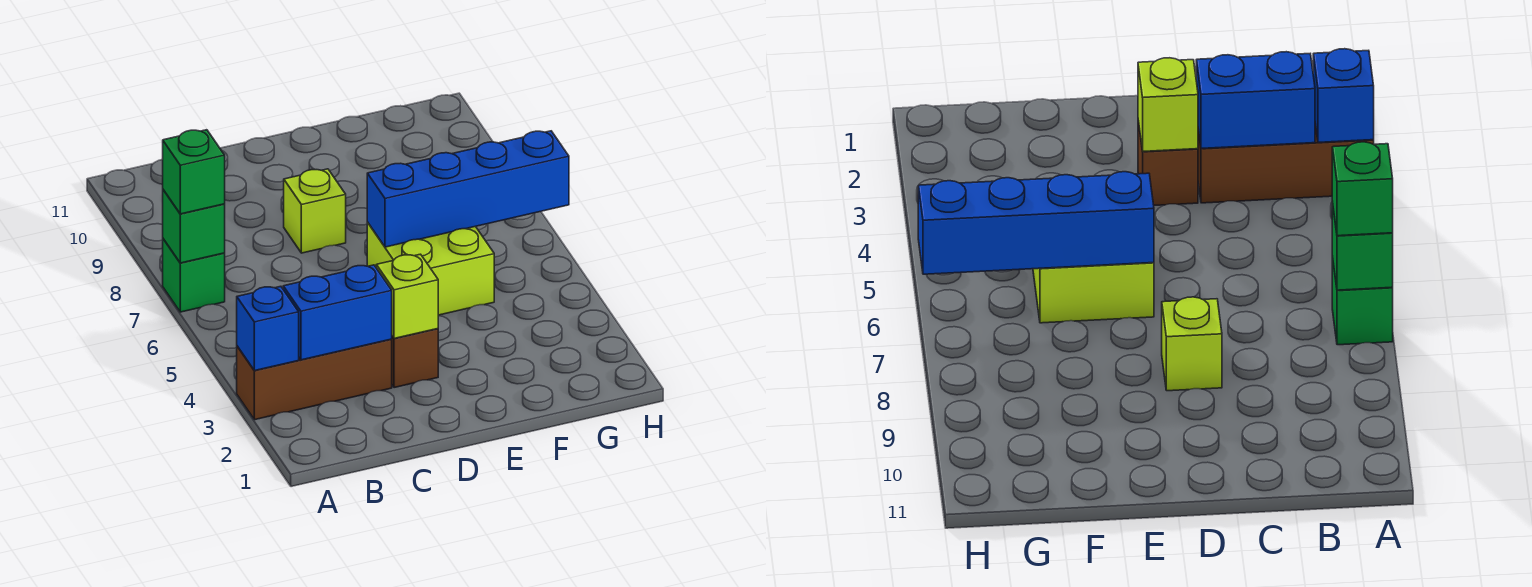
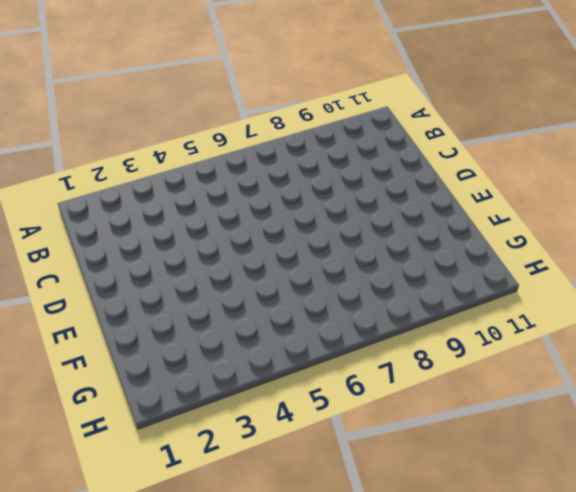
none -> brown 1x3 brick [237,339,392,420]
none -> green 1x1 brick [163,239,225,312]

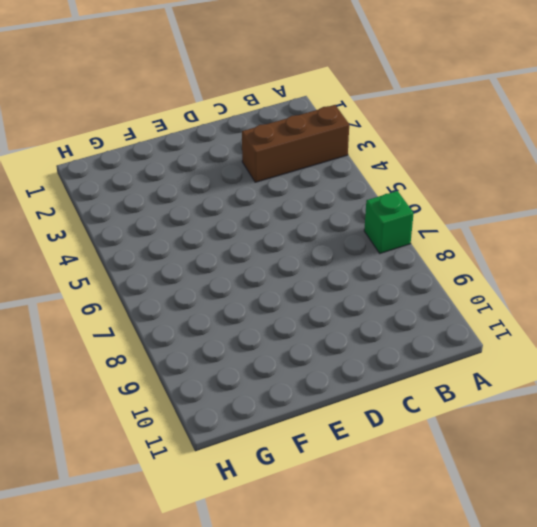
none -> brown 1x1 brick [391,329,438,388]
none -> lime 1x1 brick [284,169,346,253]

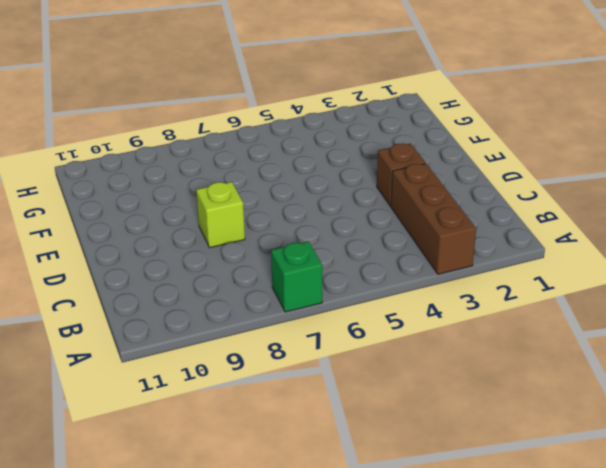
none -> lime 2x2 brick [367,222,494,315]
none -> blue 1x1 brick [237,286,299,371]

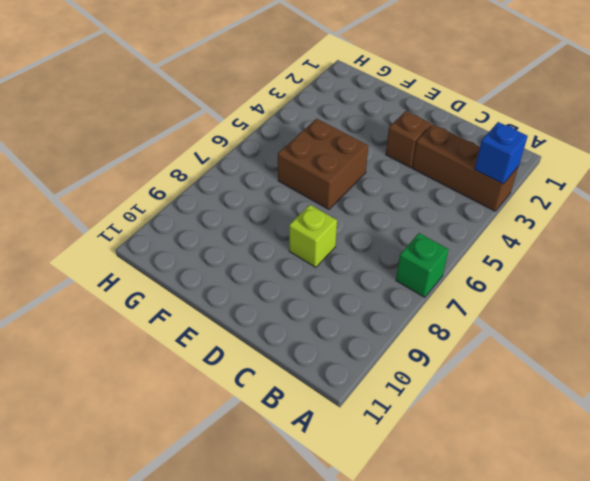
brown 2x2 brick [278,119,368,209] -> lime 2x2 brick [367,222,494,315]
none -> green 1x1 brick [163,190,225,263]
none -> blue 1x2 brick [283,265,392,360]

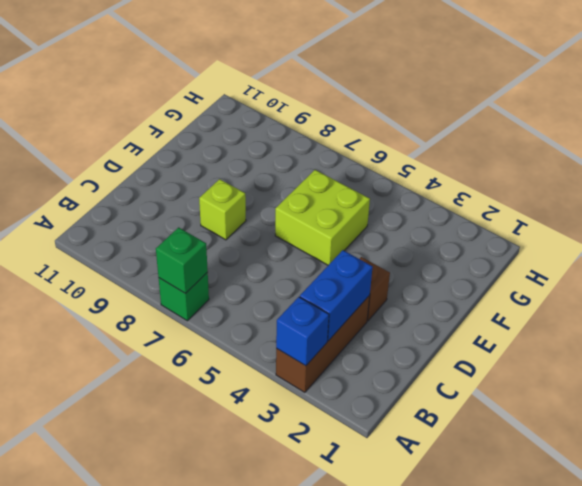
none -> lime 1x1 brick [376,254,438,338]
none -> blue 1x4 brick [367,131,569,247]

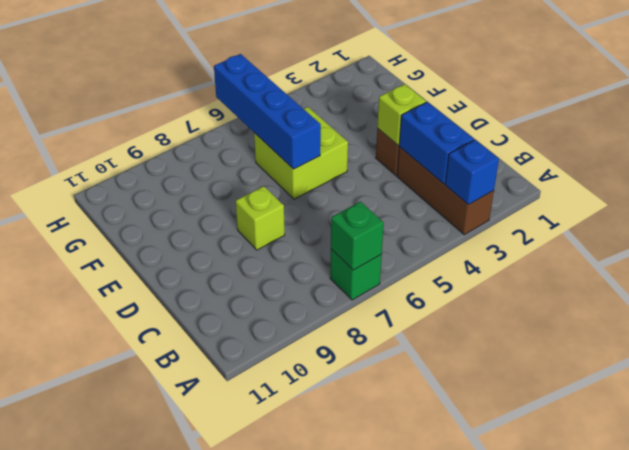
none -> green 1x1 brick [163,130,225,214]

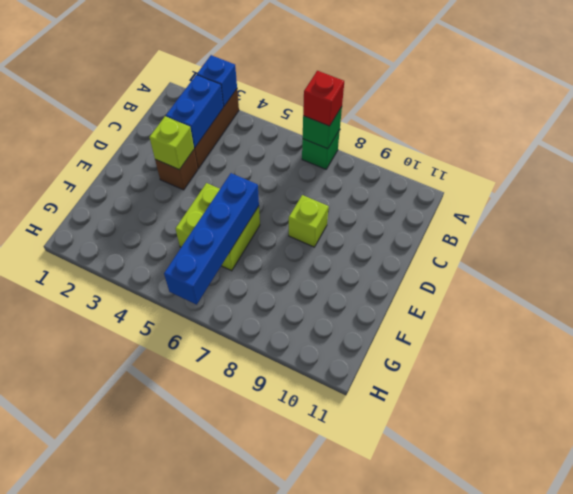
red 1x1 brick [303,71,344,126] -> green 1x1 brick [163,130,225,214]

